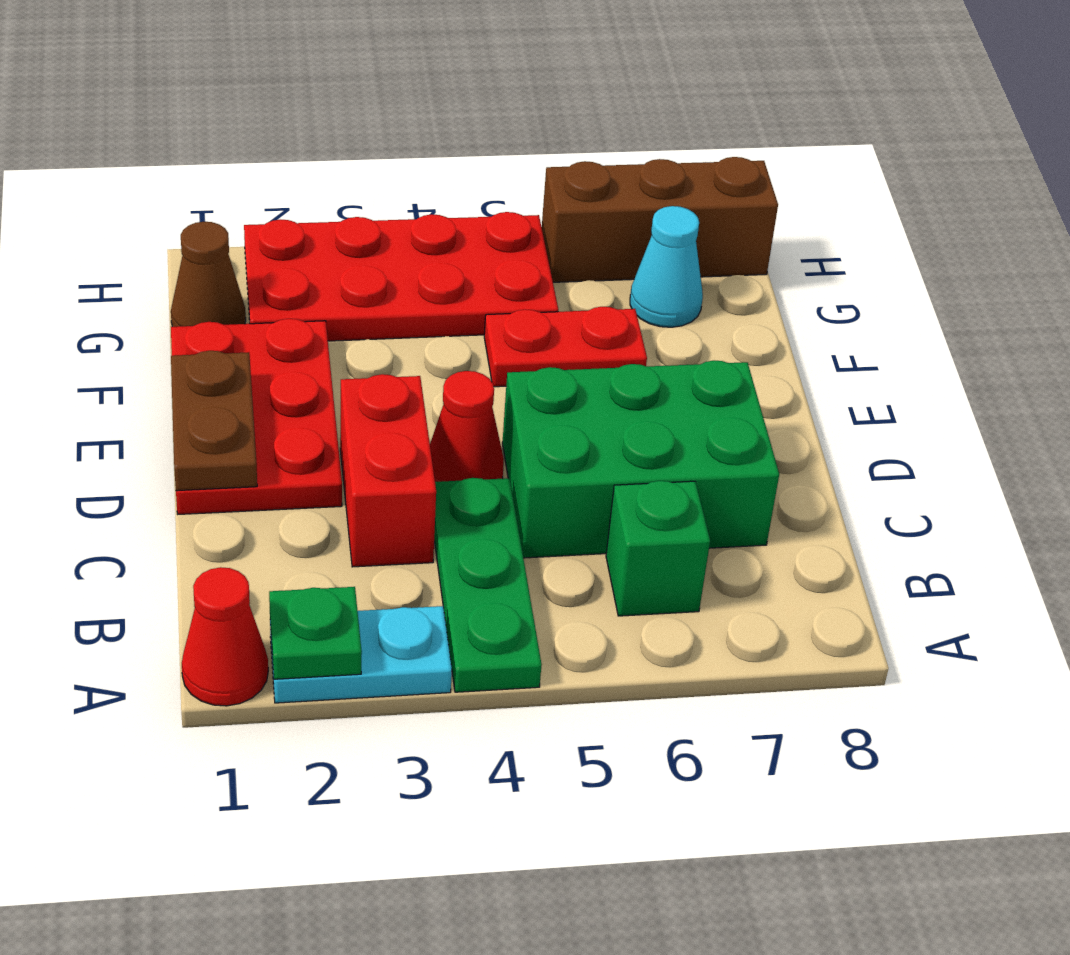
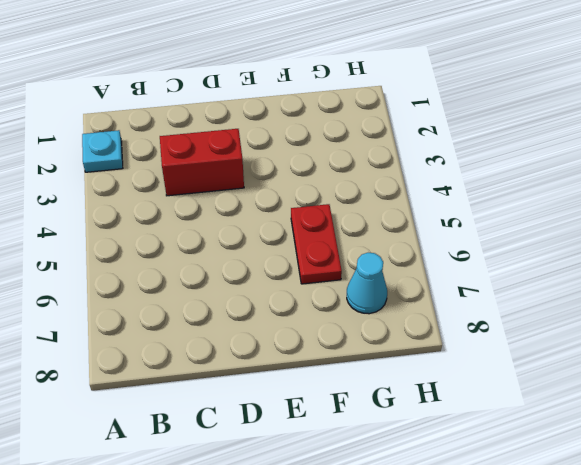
cyan 1x1 plate [82,130,123,172] -> cyan 1x2 plate [270,606,452,703]
none -> red 1x1 cone [182,567,268,706]
none -> green 1x3 plate [434,478,542,692]
none -> green 1x1 brick [606,481,710,616]

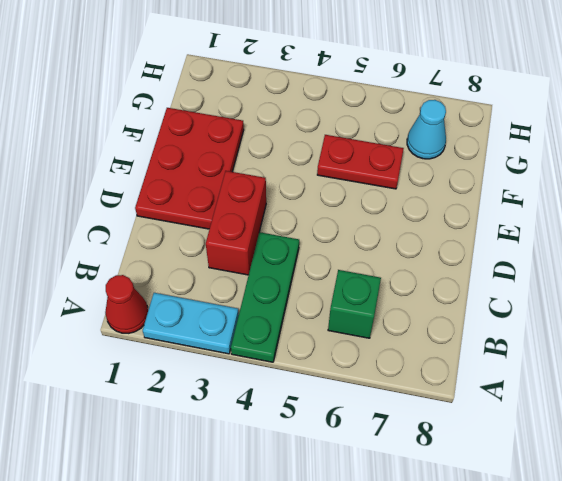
none -> green 2x3 brick [502,361,779,558]
none -> red 1x1 cone [430,371,504,482]
none -> brown 1x1 cone [171,222,246,327]

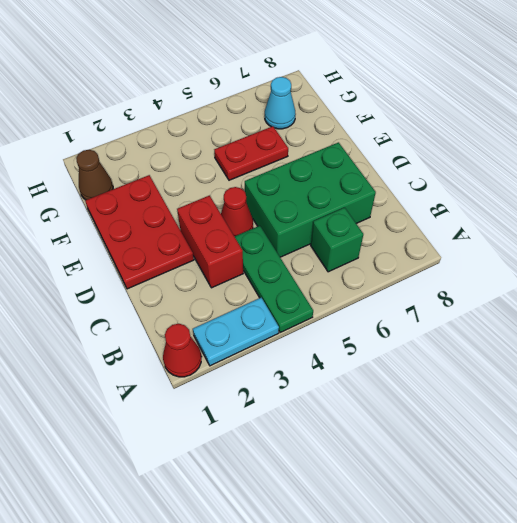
none -> red 2x4 plate [244,212,558,341]
none -> brown 1x3 brick [542,157,778,282]
none -> green 1x1 plate [269,587,362,679]

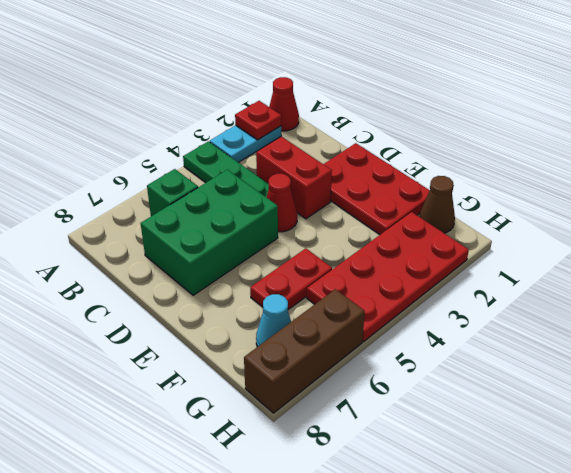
red 1x1 plate [235,101,281,140] -> green 1x1 plate [269,587,362,679]
none -> brown 1x2 plate [171,351,257,491]

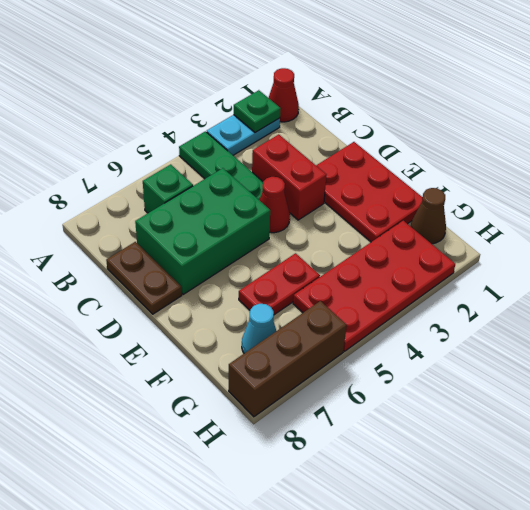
brown 1x2 plate [106,242,182,314] -> brown 1x2 plate moved to [171,351,257,491]

